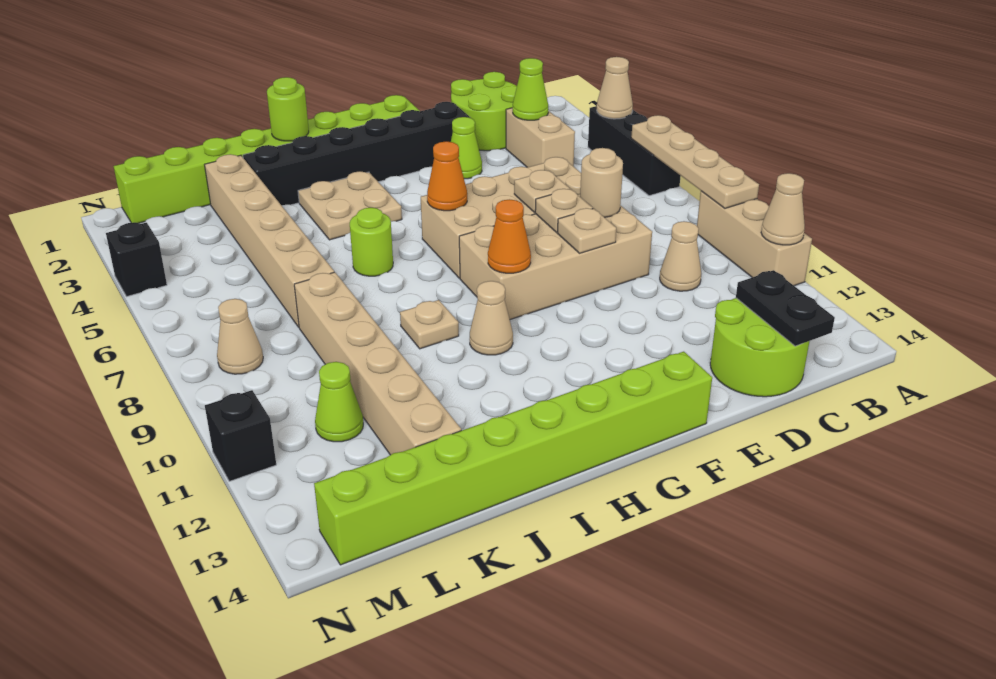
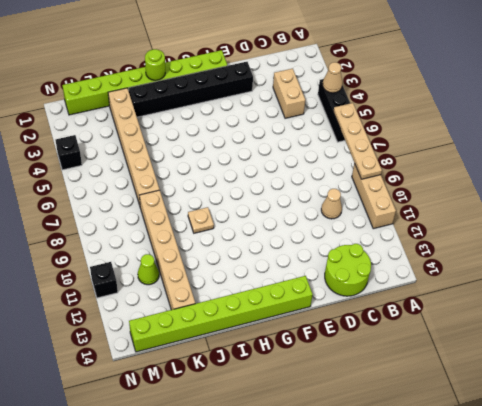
none -> lime 2x2 round brick [451,72,517,151]
none -> tan 2x4 brick [421,157,581,278]
none -> tan 2x4 brick [459,205,652,320]
none -> lime 1x1 cone [451,117,482,179]

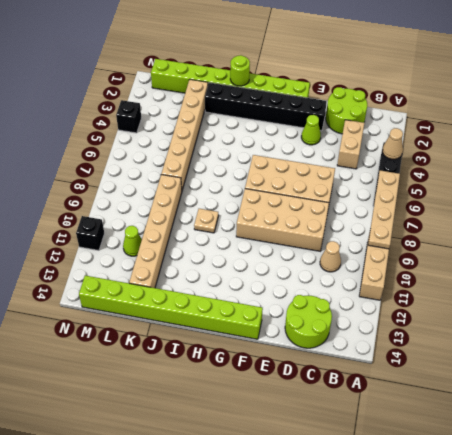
none -> tan 2x2 plate [298,171,402,240]
none -> tan 1x1 cone [470,281,513,355]
none -> lime 1x1 round brick [350,208,393,276]
none -> tan 1x1 cone [217,299,263,374]

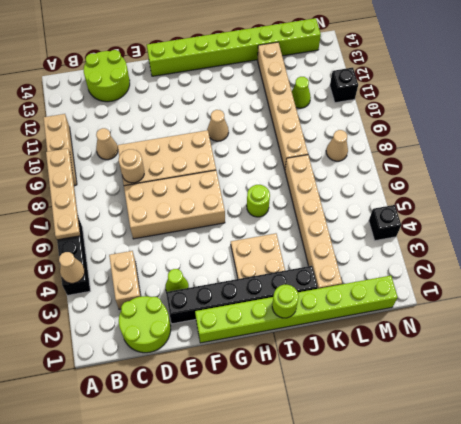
none -> tan 1x1 plate [400,300,459,349]
none -> tan 1x1 cone [761,173,805,245]
none -> lime 1x1 cone [513,58,548,120]
none -> black 1x2 plate [736,270,835,346]

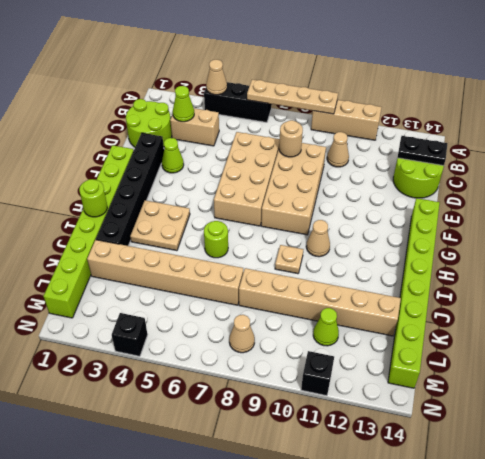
none -> tan 1x1 cone [761,173,805,245]
none -> tan 1x1 plate [514,170,570,212]
none -> tan 1x1 plate [535,189,593,232]
none -> tan 1x1 plate [558,208,616,253]

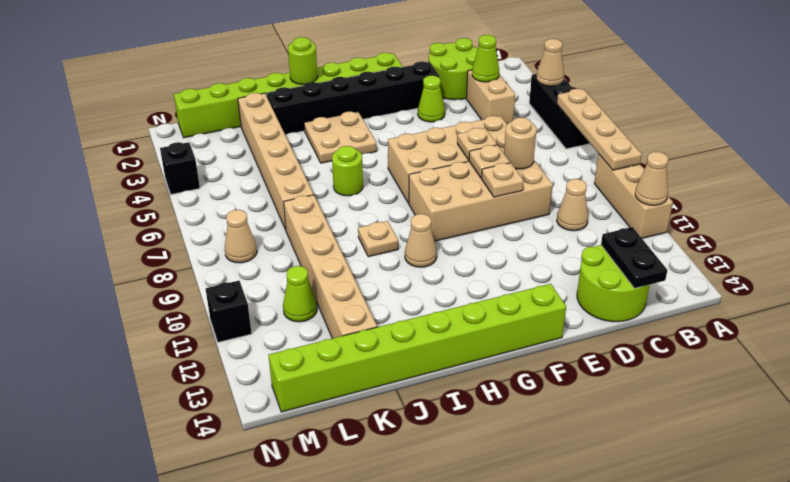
none -> orange 1x1 cone [427,141,467,211]
none -> orange 1x1 cone [488,199,531,273]

